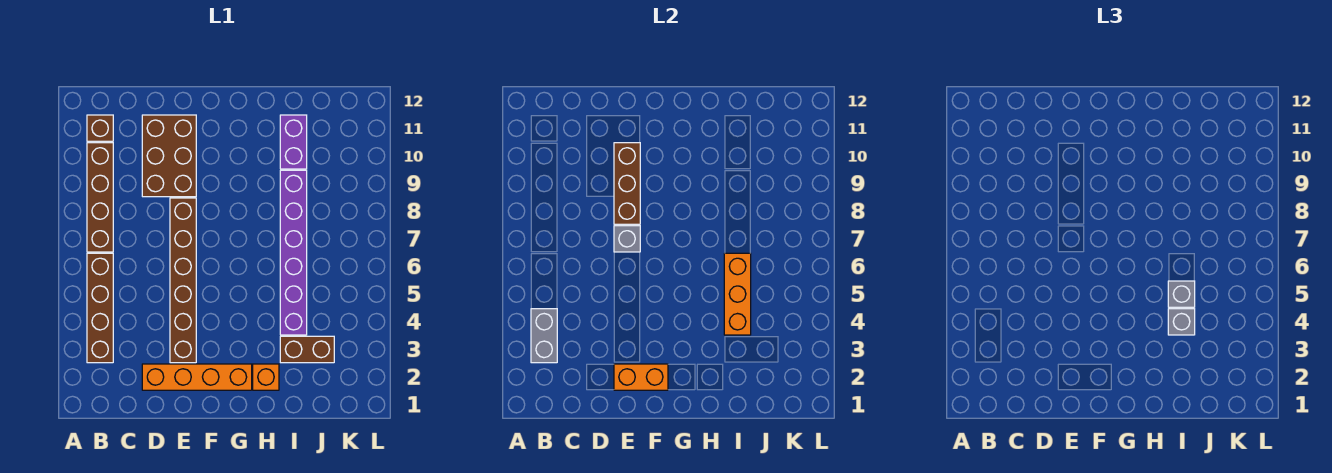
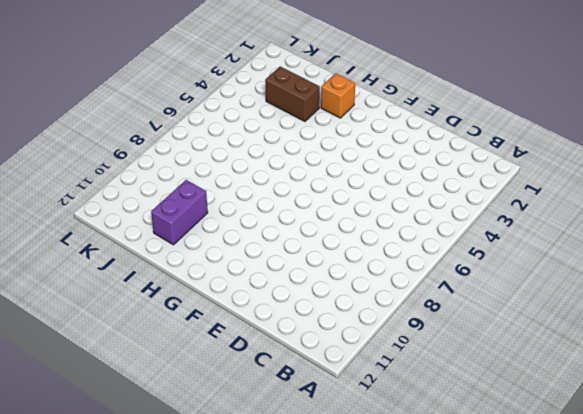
none -> brown 1x4 brick [87,253,113,363]
none -> brown 1x4 brick [87,143,113,252]
none -> brown 1x1 brick [87,115,113,141]

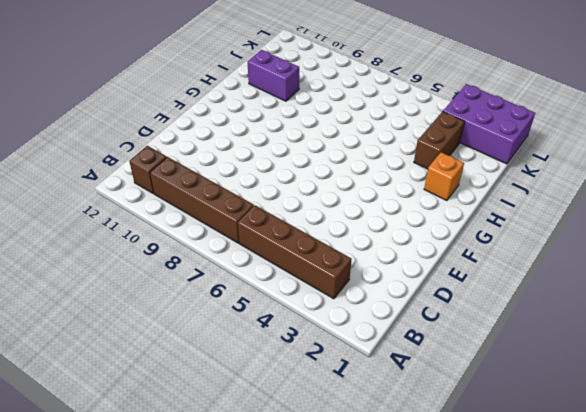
purple 2x3 brick [443,84,535,164] -> none
none -> orange 1x4 brick [142,364,252,390]
none -> brown 2x3 brick [142,115,196,197]
none -> brown 1x6 brick [170,198,196,363]

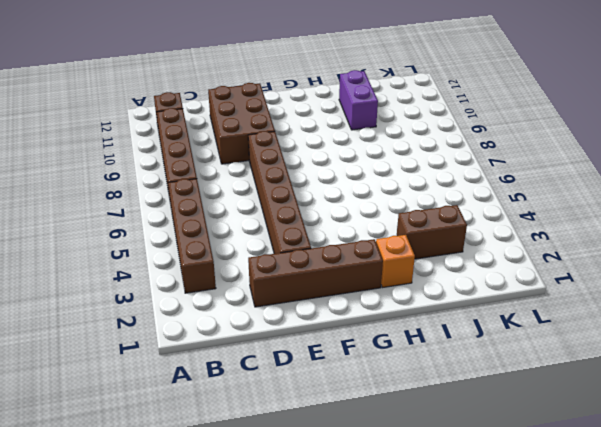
brown 1x4 brick [248,239,383,307] -> orange 1x4 brick [142,364,252,390]
none -> purple 1x6 brick [280,170,307,335]
none -> grey 1x2 brick [531,309,557,363]
none -> orange 1x2 brick [614,364,668,390]

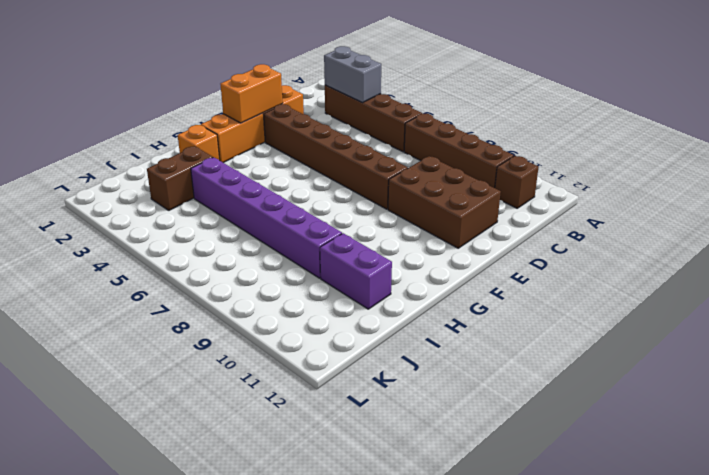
none -> grey 1x1 brick [614,226,640,252]
none -> brown 1x3 brick [614,143,640,224]
none -> orange 1x3 brick [724,253,751,335]

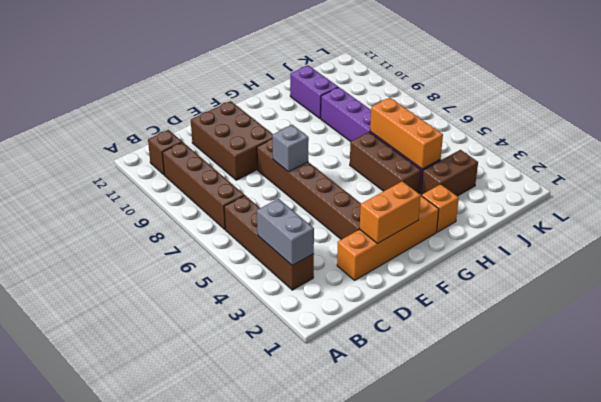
brown 1x3 brick [350,132,421,193] -> brown 1x3 brick moved to [614,143,640,224]
none -> grey 1x1 brick [1168,309,1195,335]
none -> grey 1x1 brick [1168,281,1195,307]

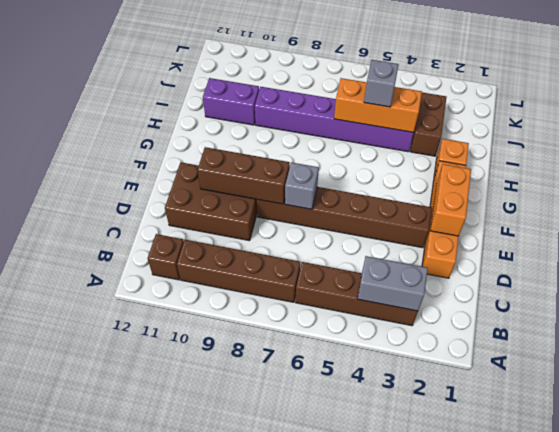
none -> grey 1x1 brick [1168,309,1195,335]

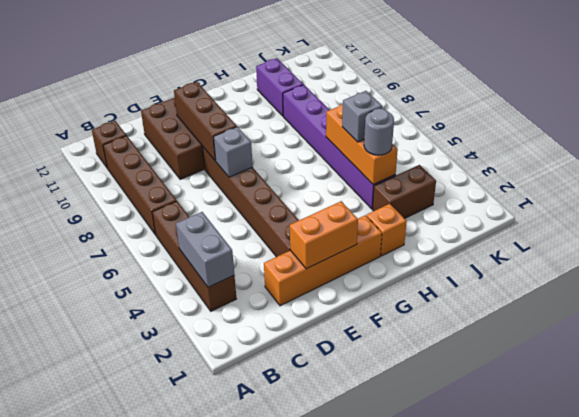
grey 1x1 round brick [364,108,394,155] -> grey 1x1 brick [1168,309,1195,335]

